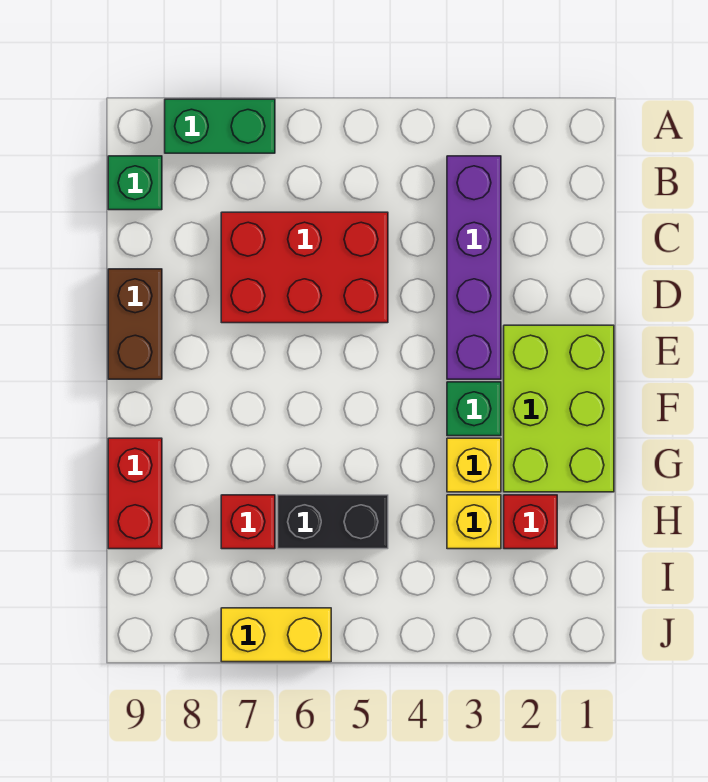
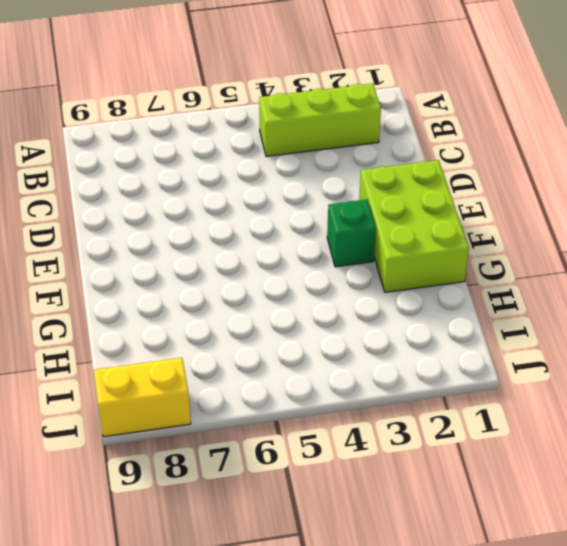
lime 1x3 brick [259,83,381,156] -> purple 1x4 brick [447,156,501,379]
yellow 1x2 brick [94,358,191,437] -> yellow 1x2 brick moved to [221,608,331,662]
none -> green 1x2 brick [165,99,275,153]
none -> green 1x1 brick [108,156,162,210]
none -> red 2x3 brick [221,212,388,323]

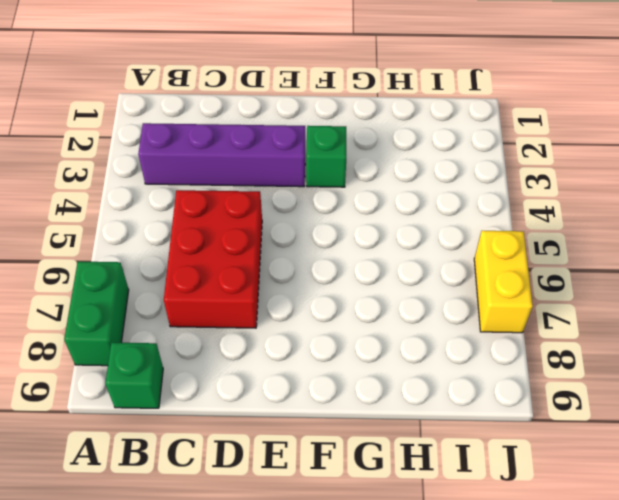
none -> brown 1x2 brick [108,269,162,379]
none -> lime 2x3 brick [504,325,614,492]
none -> yellow 1x1 brick [447,438,501,492]

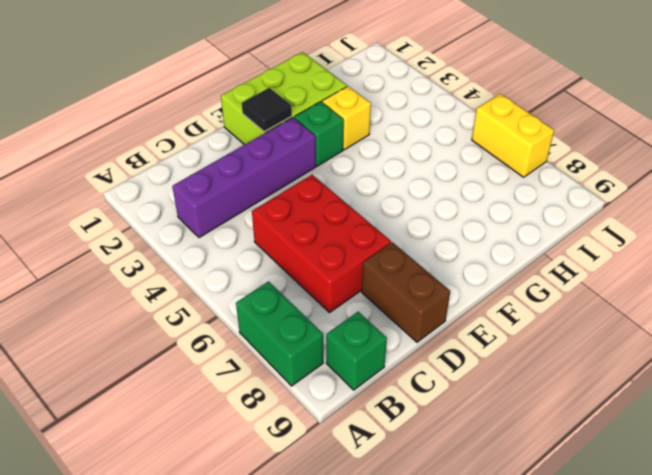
brown 1x2 brick [362,242,450,342] -> brown 1x2 brick turned to [108,269,162,379]
black 1x1 tile [242,88,292,132] -> none
none -> red 1x2 brick [108,438,162,549]
none -> red 1x1 brick [504,495,557,549]
none -> yellow 1x1 brick [447,495,501,549]

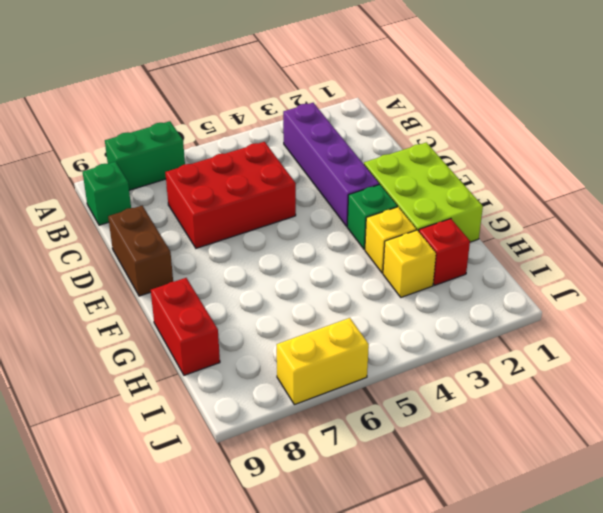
none -> black 1x2 brick [278,495,388,549]
none -> red 1x1 brick [221,495,275,549]

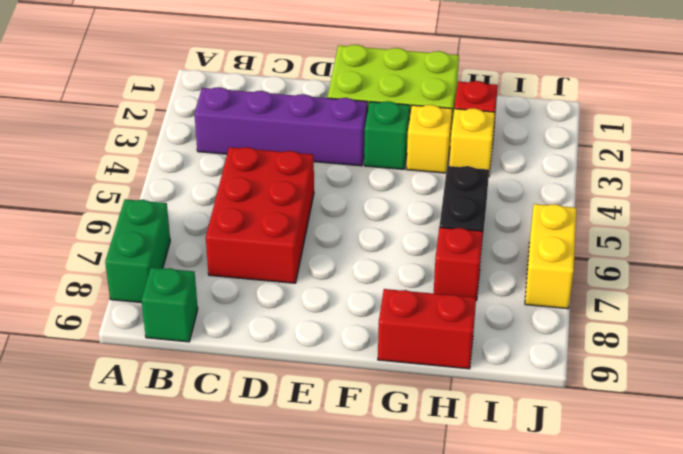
none -> brown 1x2 brick [108,269,162,379]

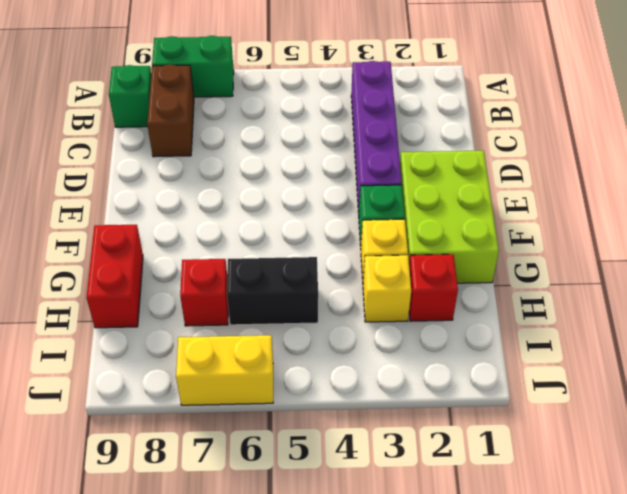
brown 1x2 brick [147,64,194,157] -> brown 1x2 brick moved to [108,269,162,379]
none -> red 2x3 brick [221,212,388,323]

